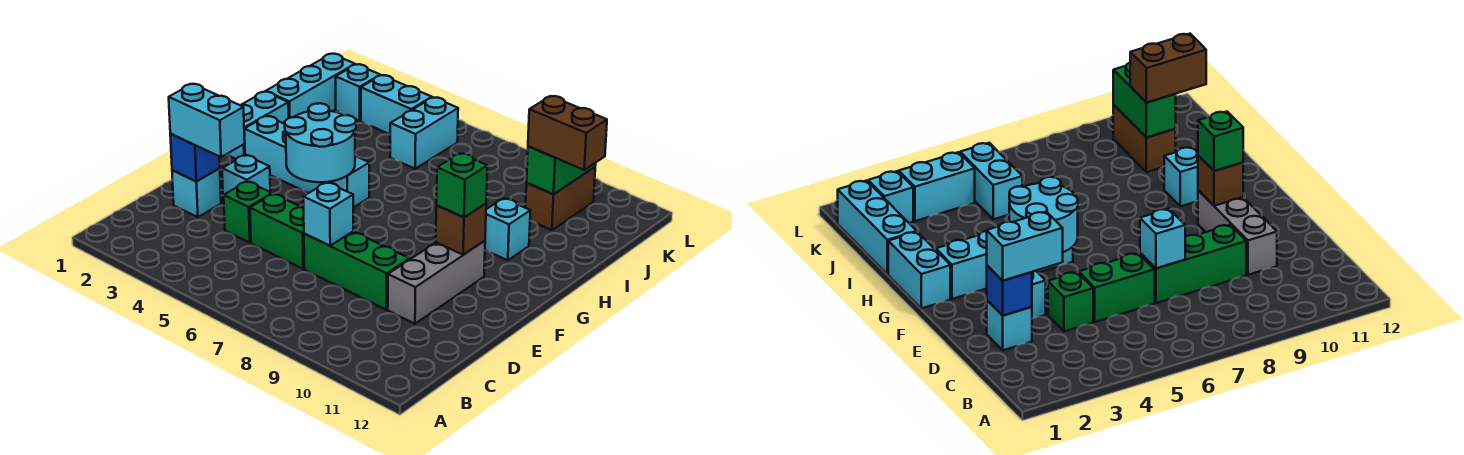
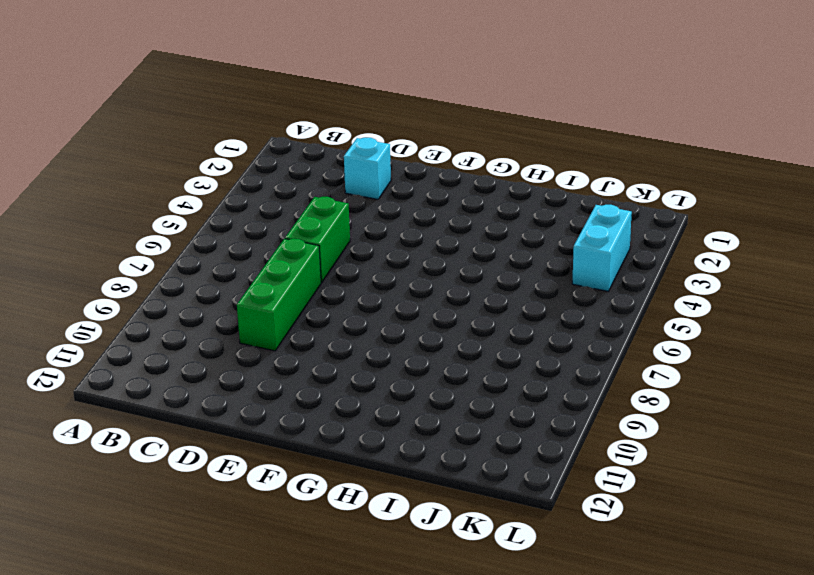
none -> green 1x1 brick [224,181,272,243]
none -> grey 1x3 brick [388,241,485,324]
none -> cyan 1x1 brick [222,155,270,203]

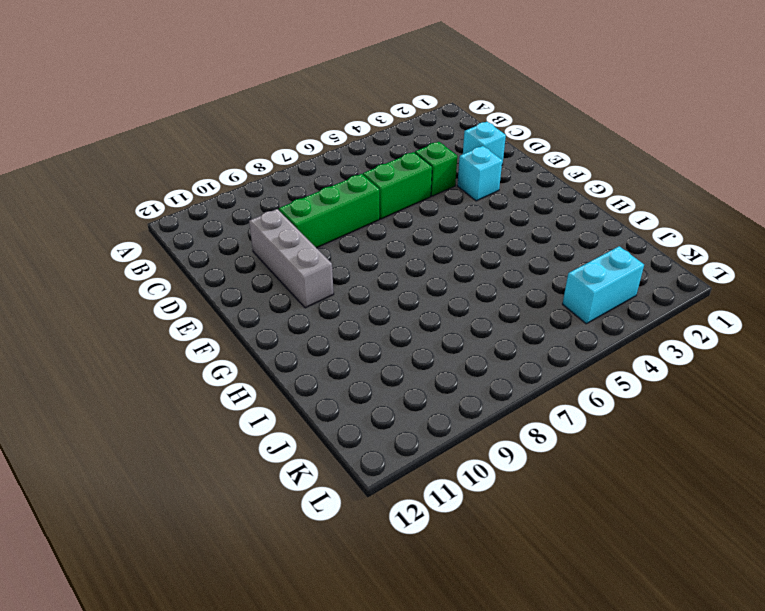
none -> cyan 1x2 brick [227,92,289,159]
none -> cyan 1x4 brick [244,116,369,208]
none -> cyan 1x1 brick [485,198,530,260]

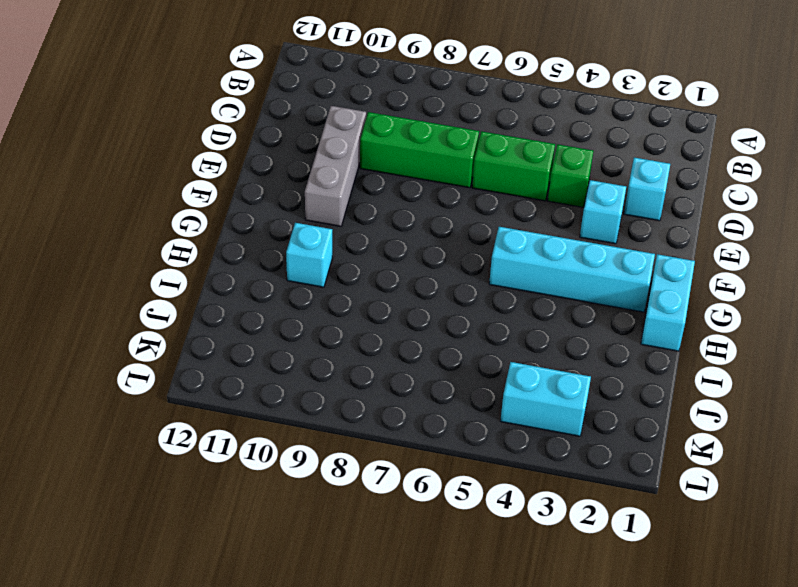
none -> cyan 1x3 brick [266,54,355,118]
none -> cyan 1x2 brick [390,98,458,169]
none -> brown 1x2 brick [526,167,595,230]

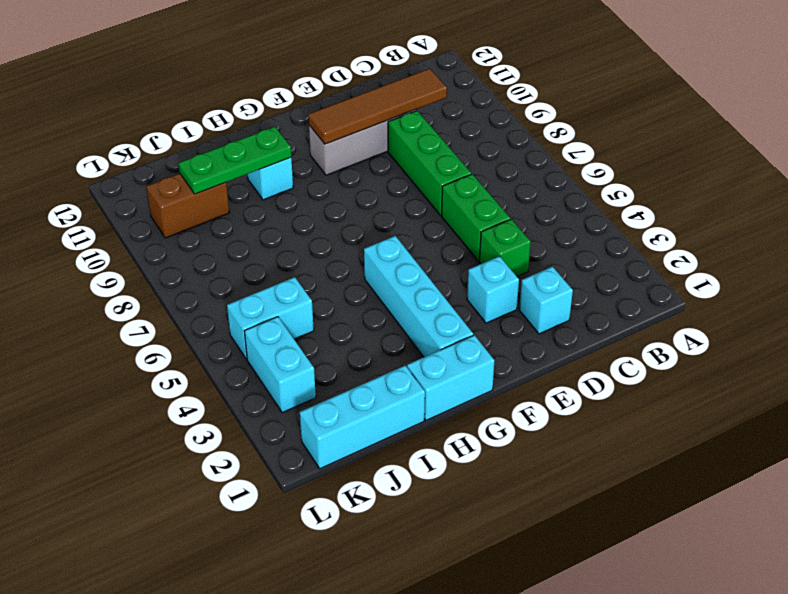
brown 1x4 tile [308,68,447,144] -> brown 1x1 brick [436,204,486,255]
green 1x3 plate [178,127,291,194] -> green 1x2 brick [527,146,596,194]
none -> cyan 1x1 brick [336,64,380,121]
none -> blue 1x1 brick [170,134,220,182]
none -> cyan 1x1 brick [303,182,353,246]

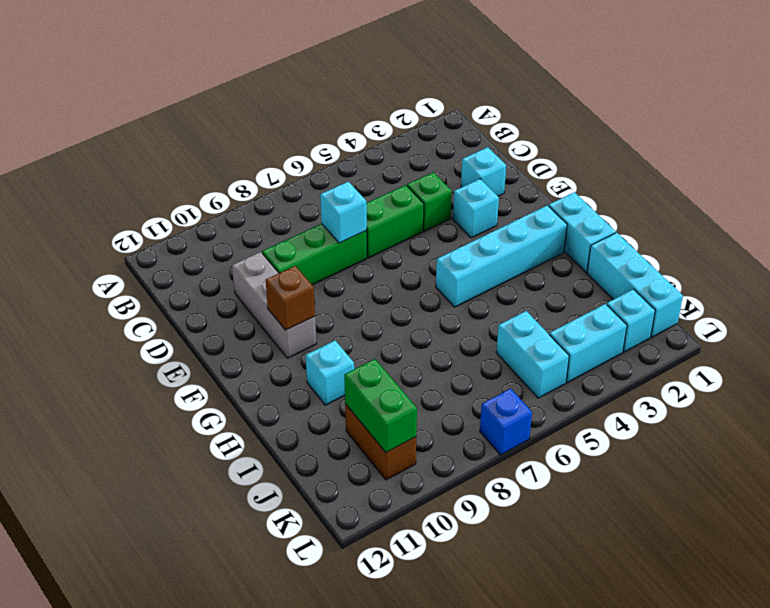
blue 1x1 brick [480,389,532,455] -> blue 1x1 brick moved to [170,134,220,182]
none -> cyan 2x2 round brick [285,103,356,182]
none -> cyan 1x2 brick [169,84,245,157]
none -> green 1x1 brick [436,153,487,217]

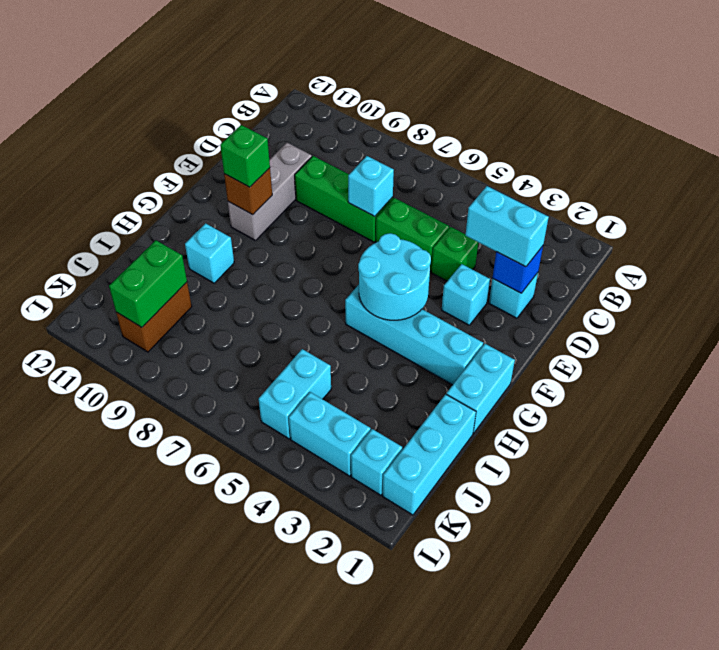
none -> brown 1x2 brick [528,96,607,170]

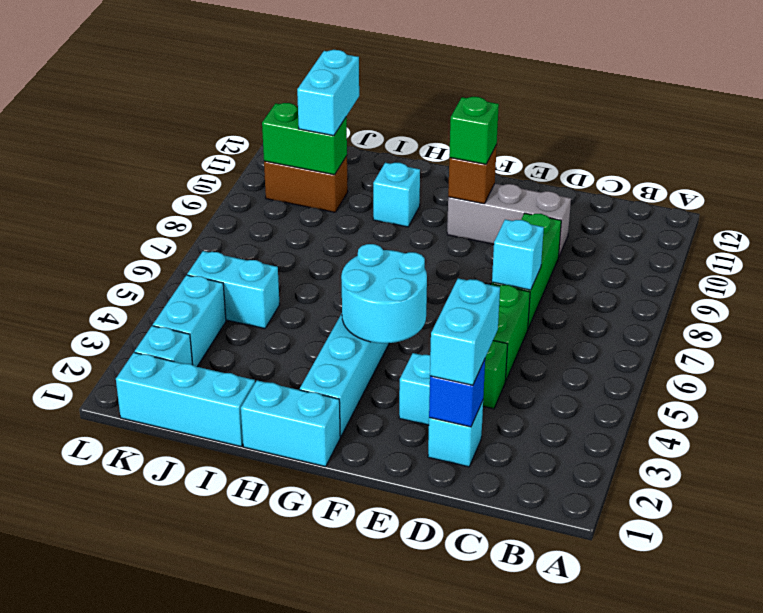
cyan 1x2 brick [297,50,359,136] -> brown 1x2 brick [528,96,607,170]

